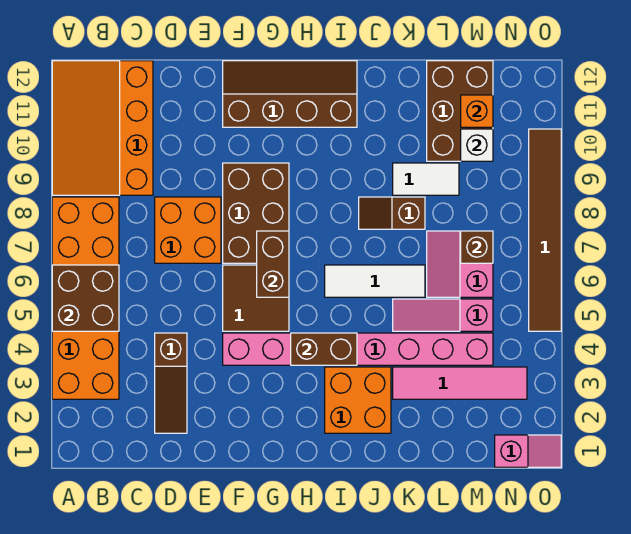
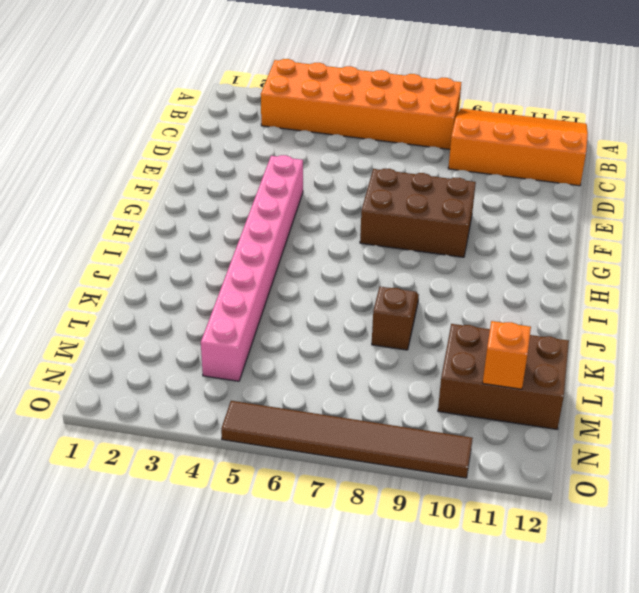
none -> brown 1x3 slope [155,333,187,433]
none -> orange 2x2 brick [155,197,221,263]
none -> brown 2x2 tile [223,265,289,331]

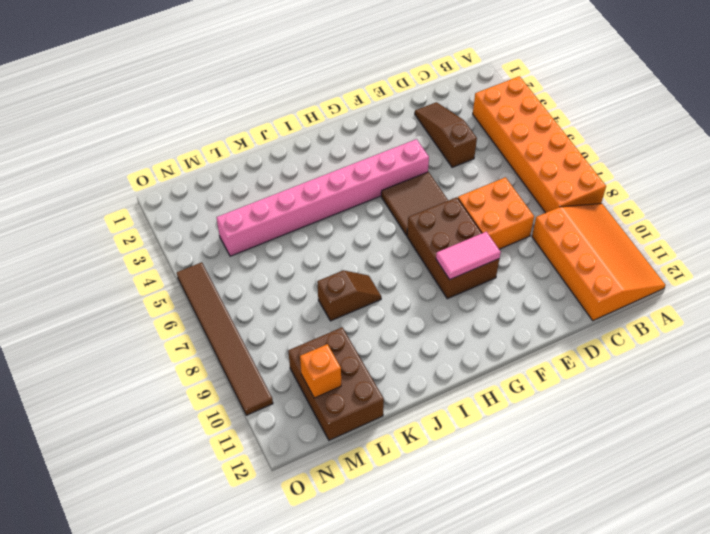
pink 1x2 tile [436,232,501,280] -> none
none -> brown 2x4 slope [223,61,357,127]
none -> orange 2x2 brick [325,367,391,433]
none -> white 1x3 tile [325,265,425,297]

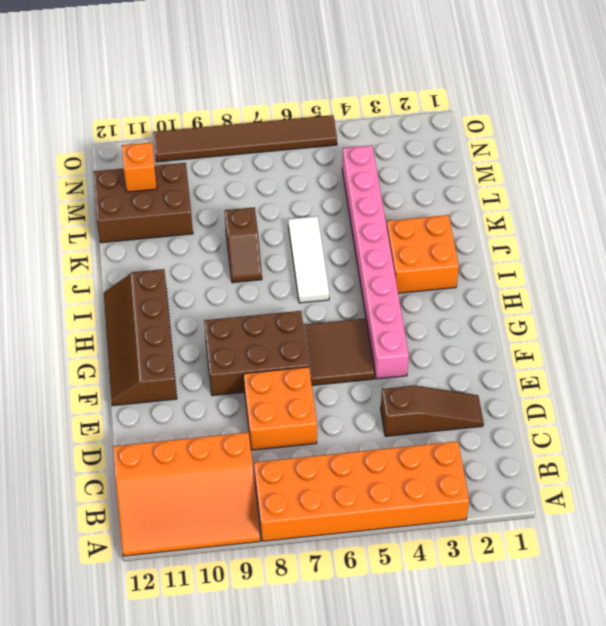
none -> pink 1x4 tile [393,367,527,399]
none -> pink 1x3 slope [393,299,493,331]
none -> white 1x2 tile [393,163,459,195]

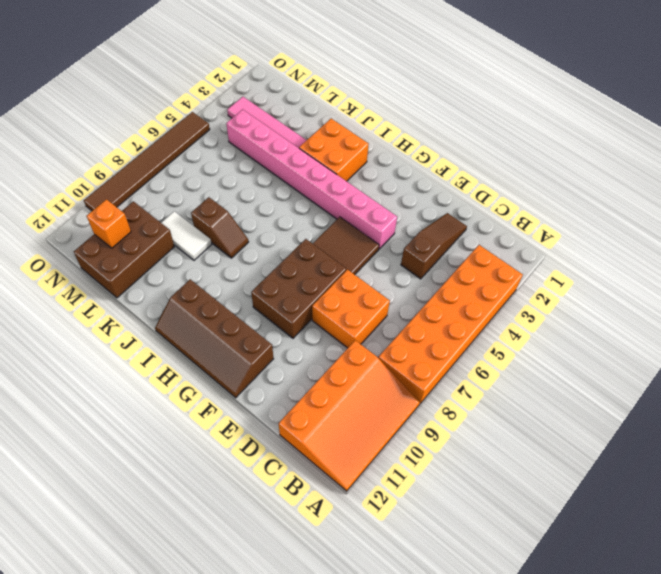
none -> white 1x3 tile [325,265,425,297]
none -> pink 1x3 slope [393,299,493,331]
none -> pink 2x2 slope [427,231,493,297]

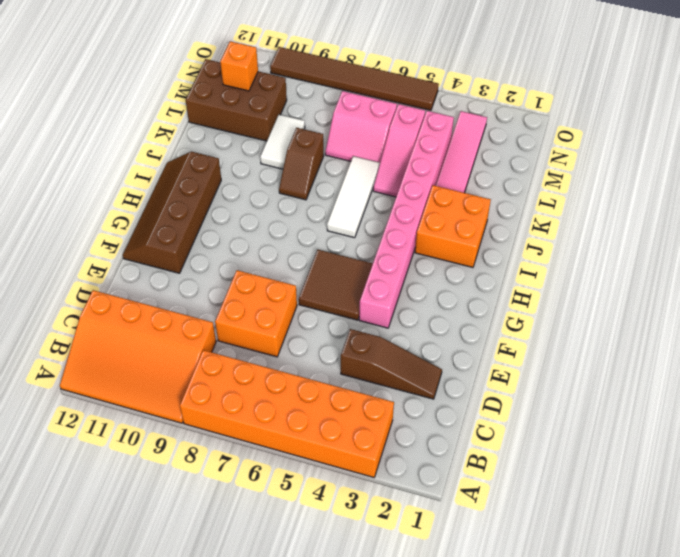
none -> brown 2x3 brick [223,163,289,263]
none -> pink 1x2 slope [495,435,561,467]
none -> brown 2x2 brick [52,265,119,331]

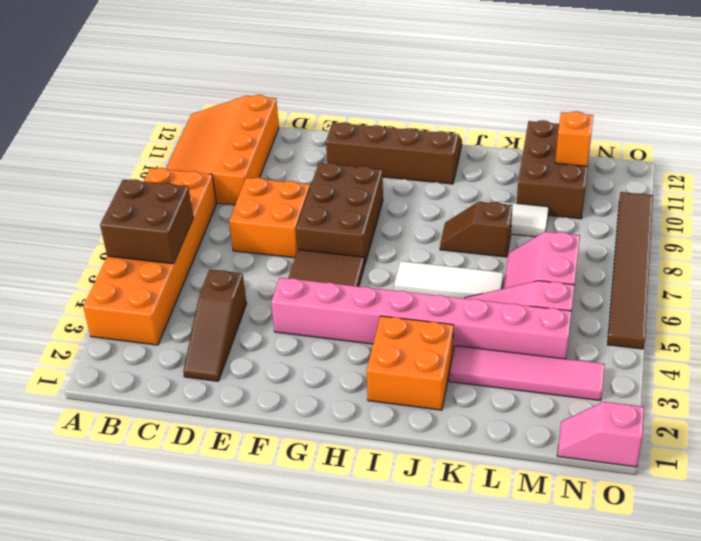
pink 1x2 slope [557,402,644,467] -> pink 1x2 slope turned to [495,435,561,467]
none -> brown 1x2 brick [257,231,289,297]
none -> brown 1x2 brick [291,333,357,365]
none -> brown 1x1 brick [461,231,493,263]

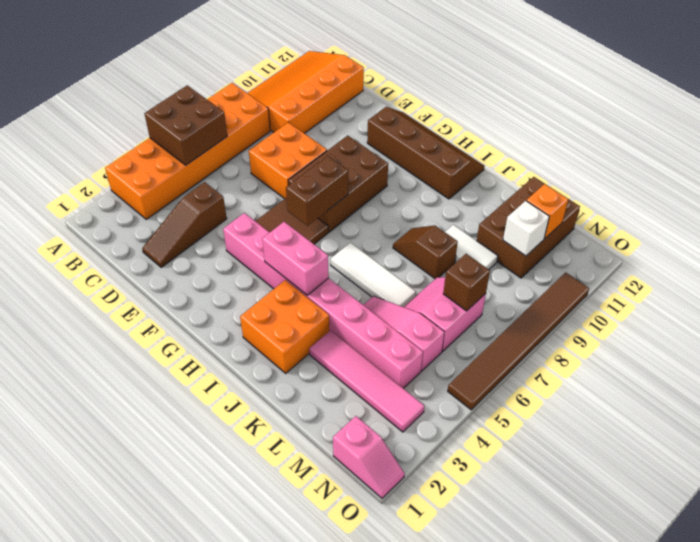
pink 1x2 brick [262,222,329,295] -> brown 1x2 brick [291,333,357,365]

